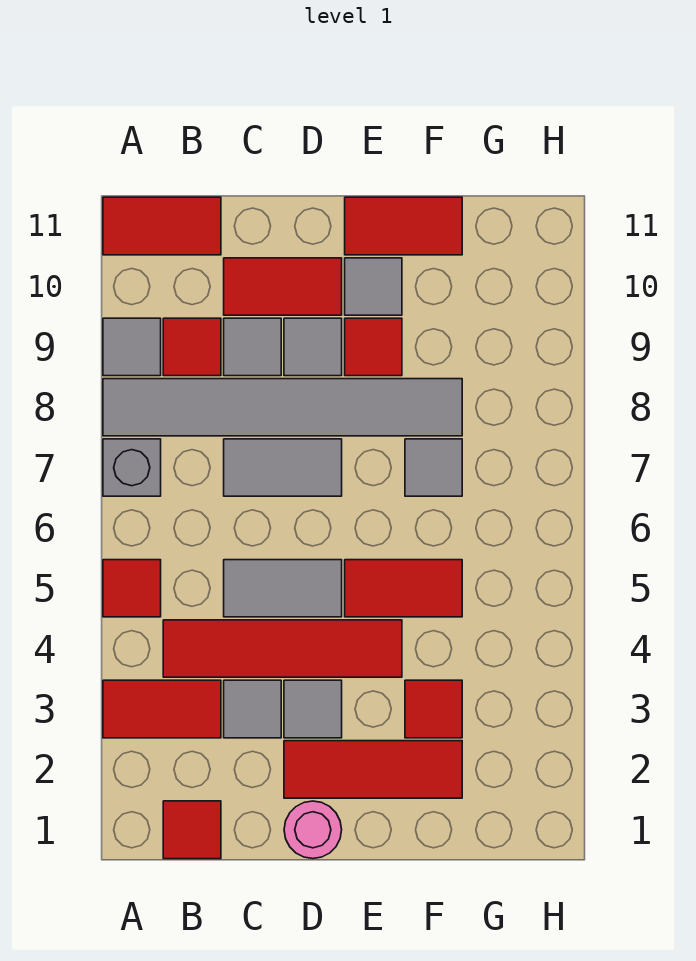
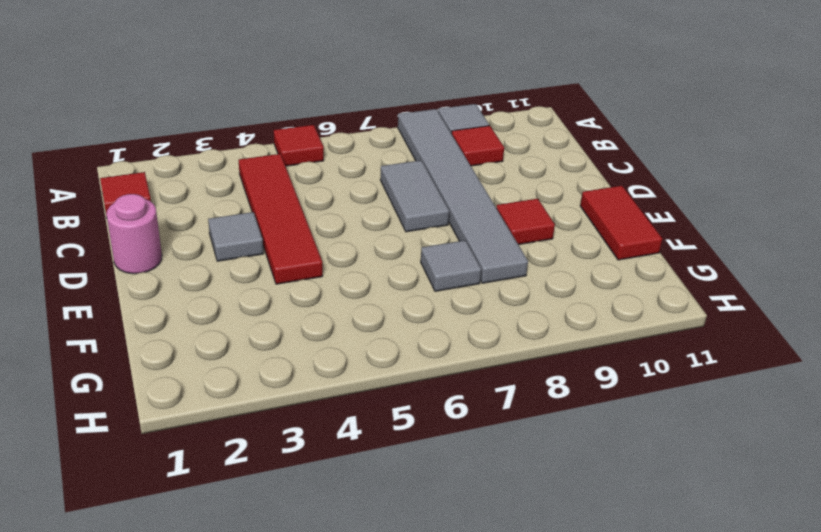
none -> red 1x2 tile [103,680,221,738]
none -> grey 1x1 brick [103,439,161,496]
none -> red 1x2 tile [103,197,221,255]

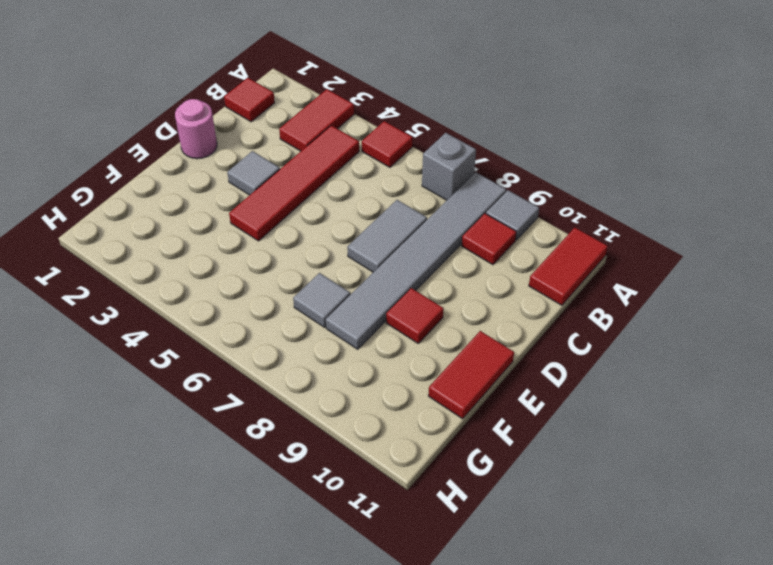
none -> grey 1x1 tile [224,680,281,738]
none -> grey 1x2 tile [224,560,342,617]
none -> grey 1x1 tile [224,318,281,376]

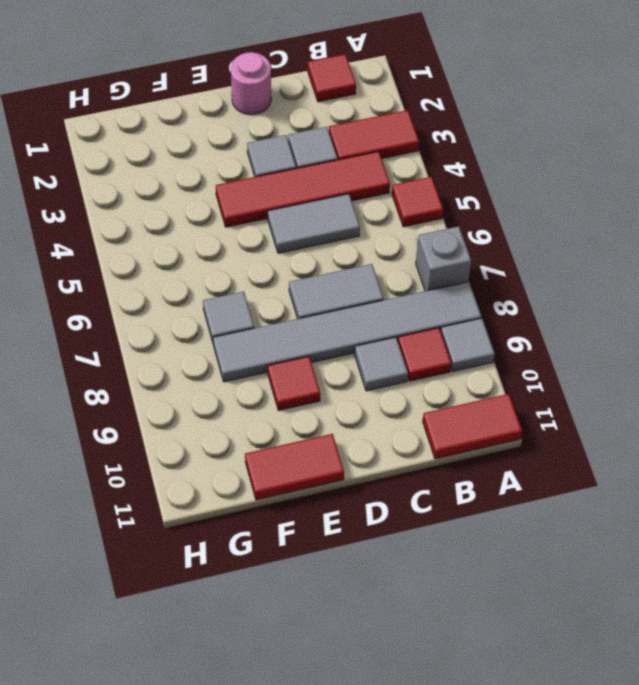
none -> red 1x2 tile [224,258,342,315]
none -> red 1x3 tile [284,741,462,798]
none -> grey 1x1 tile [284,318,342,376]

